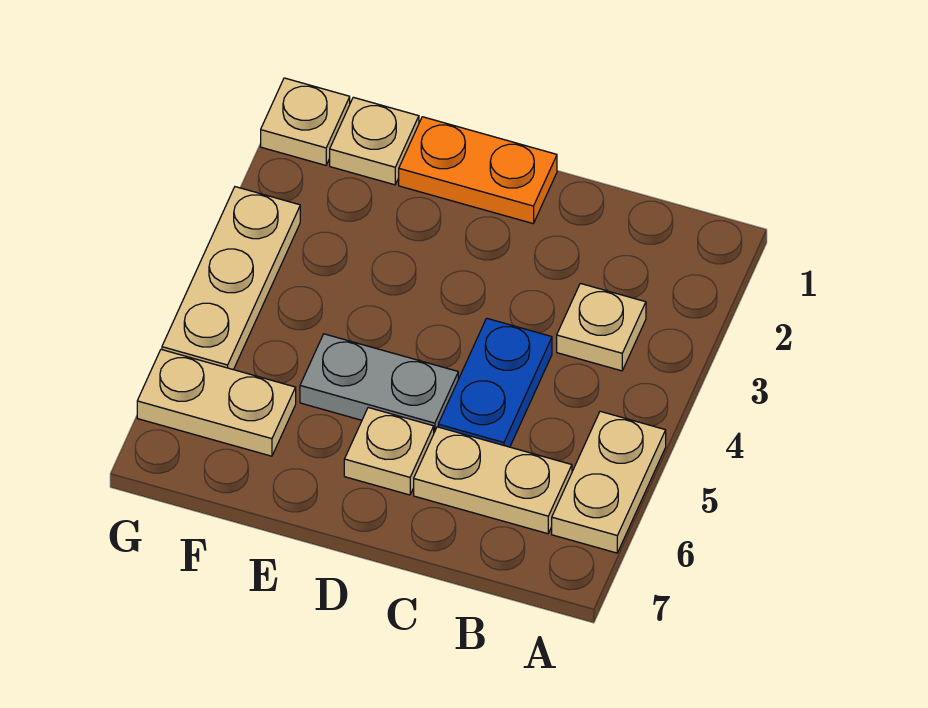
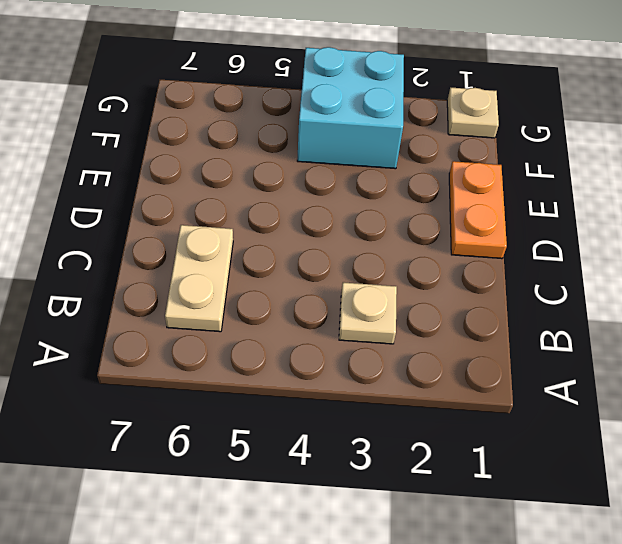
cyan 2x2 brick [297,47,404,169] -> tan 1x3 plate [162,187,300,370]
none -> tan 1x2 plate [552,411,666,553]
none -> blue 1x2 plate [438,318,552,447]

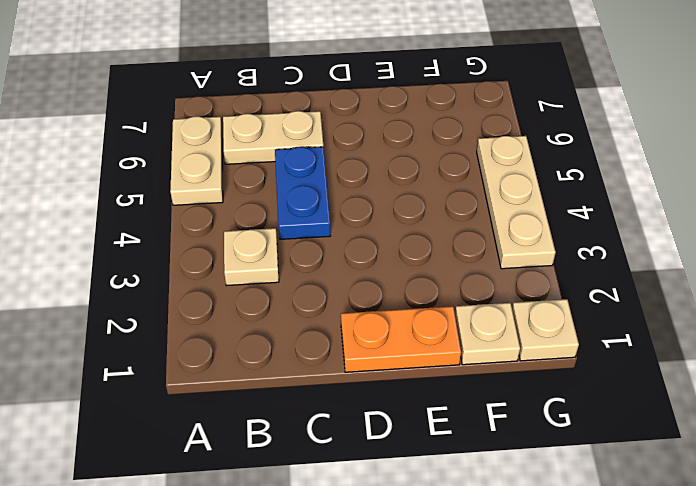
none -> grey 1x2 plate [300,334,458,432]
none -> tan 1x1 plate [344,408,434,495]

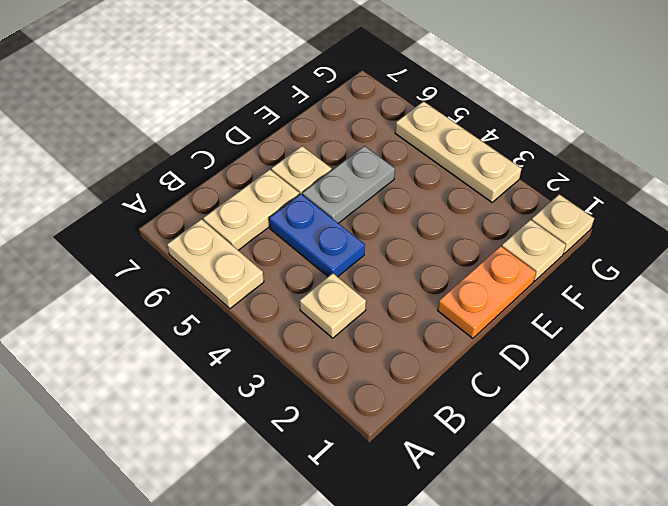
none -> tan 1x2 plate [137,349,296,456]

